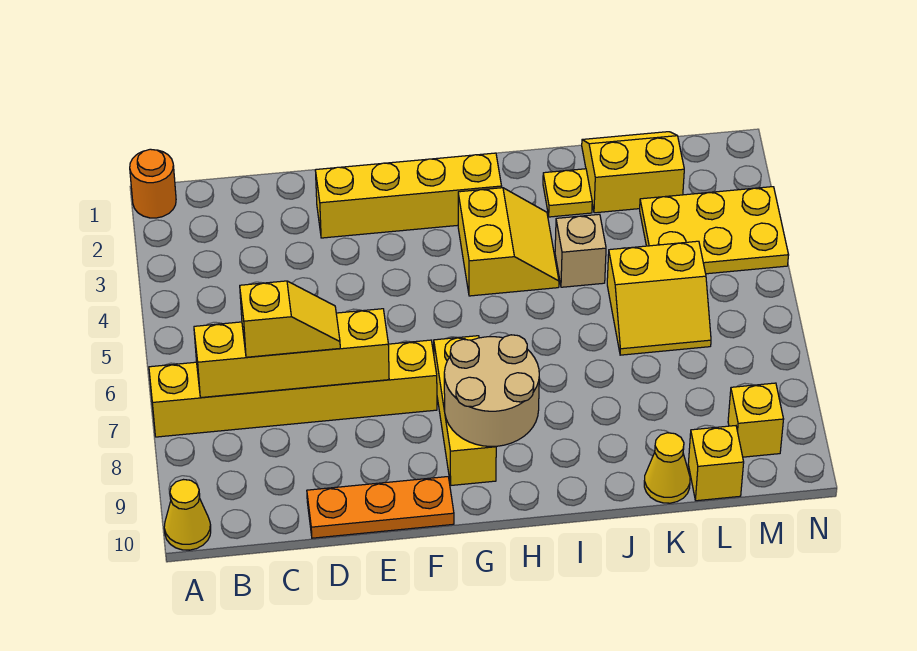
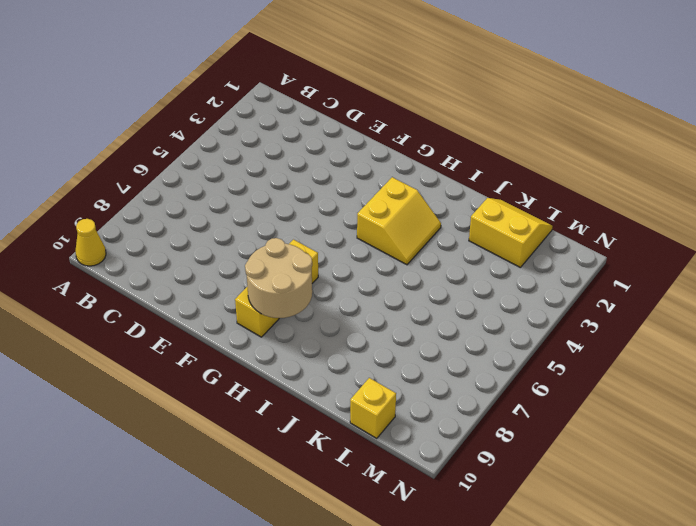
none -> orange 1x1 round brick [130,149,176,218]
none -> yellow 1x6 brick [149,340,437,437]
none -> orange 1x3 plate [307,477,454,538]

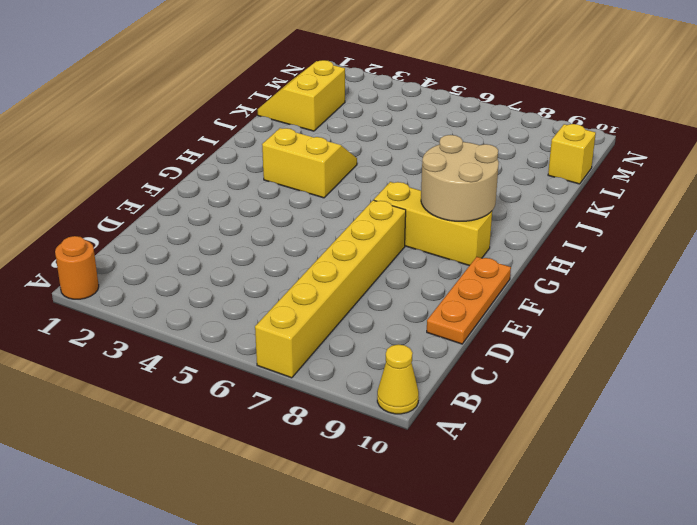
none -> yellow 1x4 brick [315,153,502,238]
none -> yellow 1x1 plate [543,169,592,217]
none -> tan 1x1 brick [555,214,606,287]

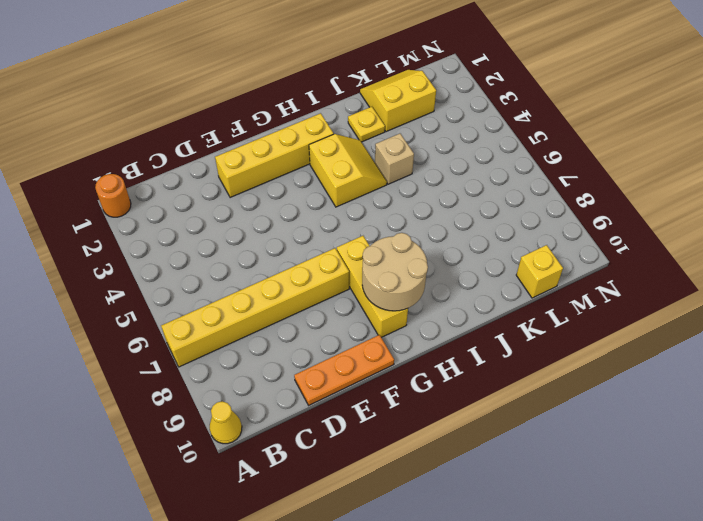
none -> yellow 2x2 slope [607,241,711,355]
none -> yellow 1x1 cone [644,433,690,503]
none -> yellow 2x3 plate [640,187,789,274]

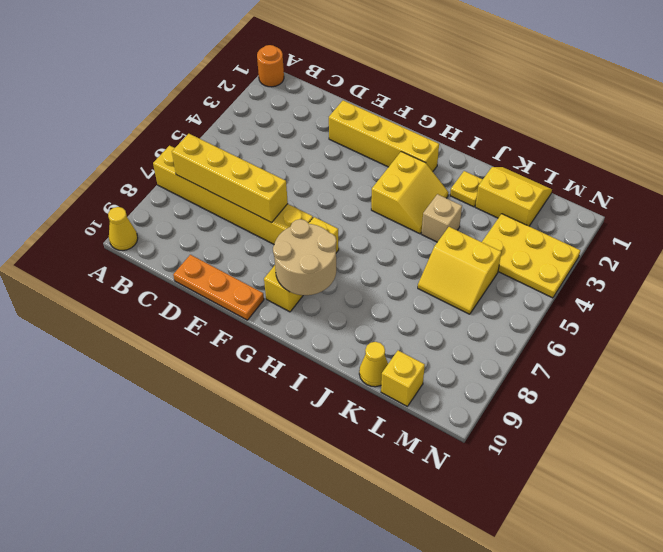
none -> yellow 1x1 brick [728,383,784,457]
none -> yellow 1x2 slope [240,281,340,357]

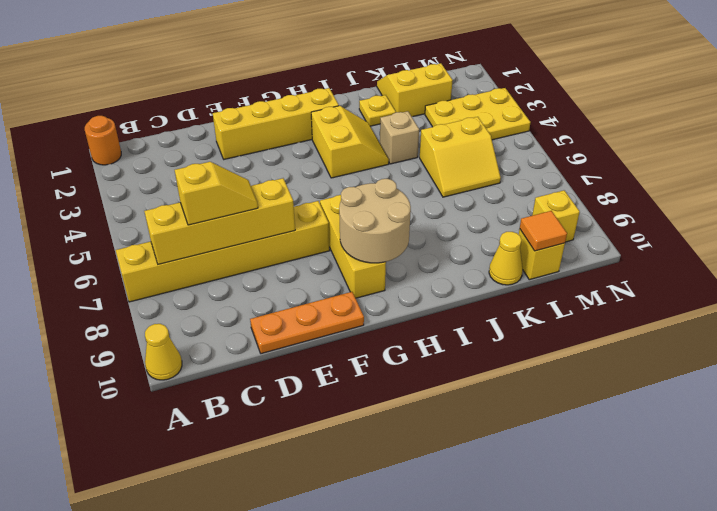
orange 1x1 tile [520,211,567,251] -> none

